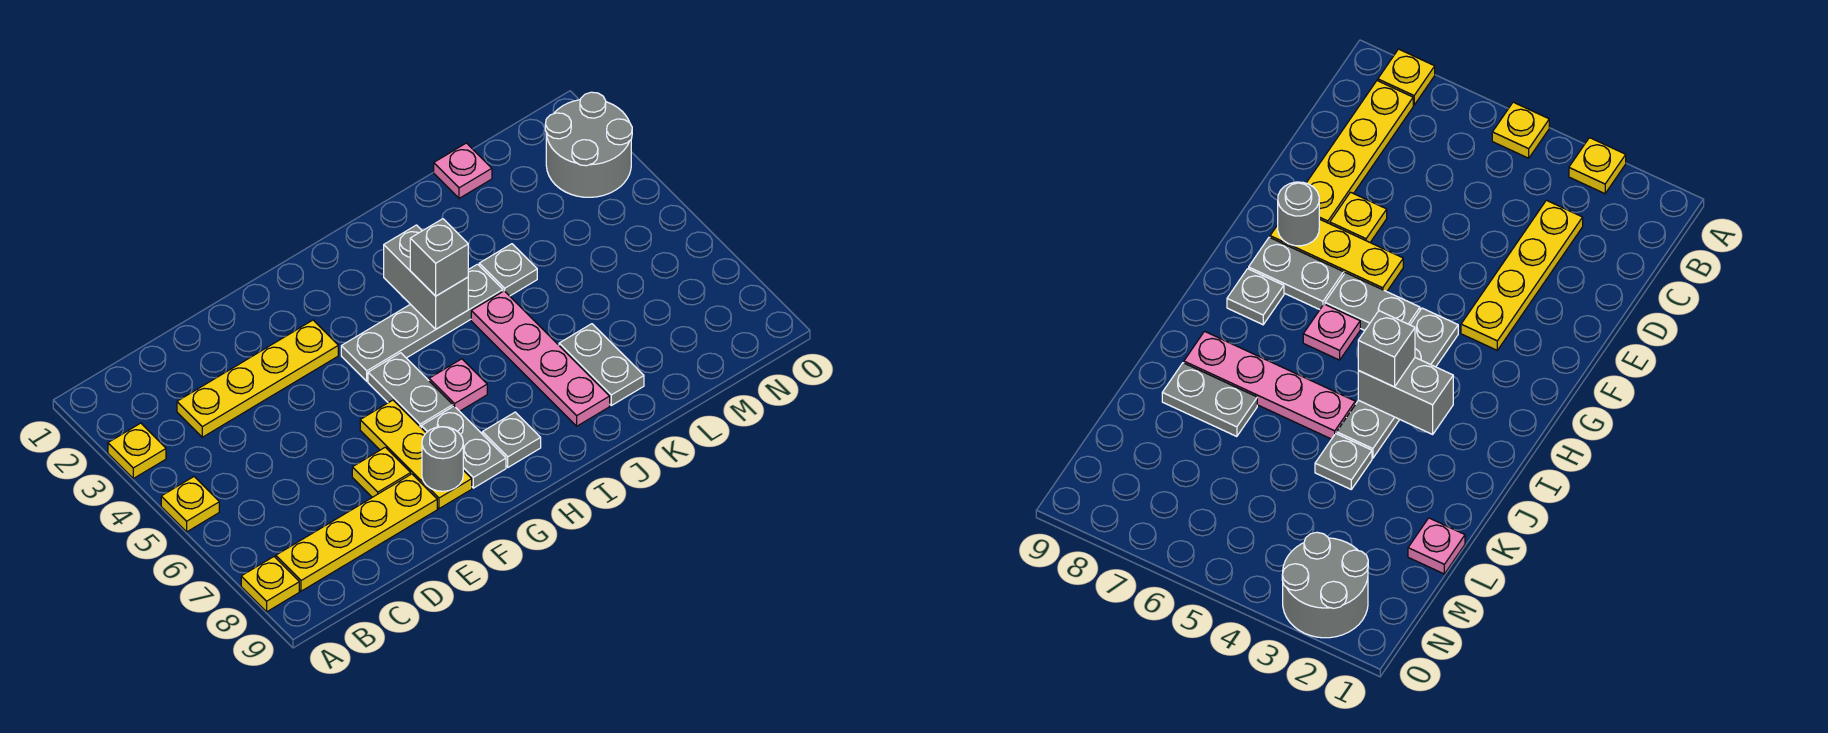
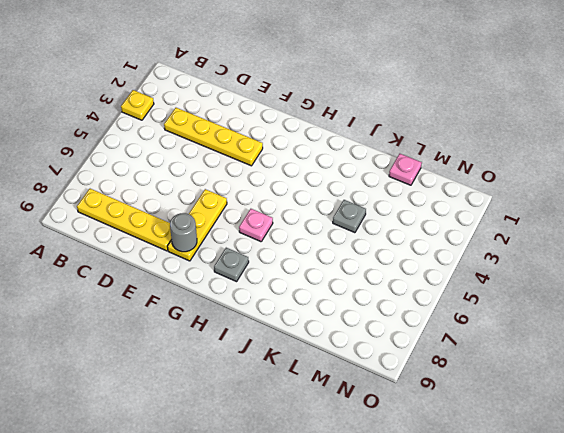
none -> yellow 1x1 plate [161,477,219,532]
none -> yellow 1x1 plate [241,557,299,612]
none -> yellow 1x1 plate [352,447,411,497]

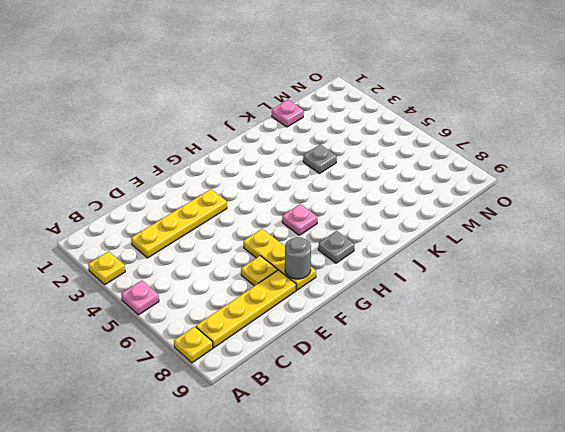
pink 1x1 plate [121,280,159,315] -> yellow 1x1 plate [161,477,219,532]
none -> grey 1x4 plate [341,264,503,381]
none -> grey 1x2 plate [368,353,453,427]
none -> grey 1x2 plate [421,406,506,488]

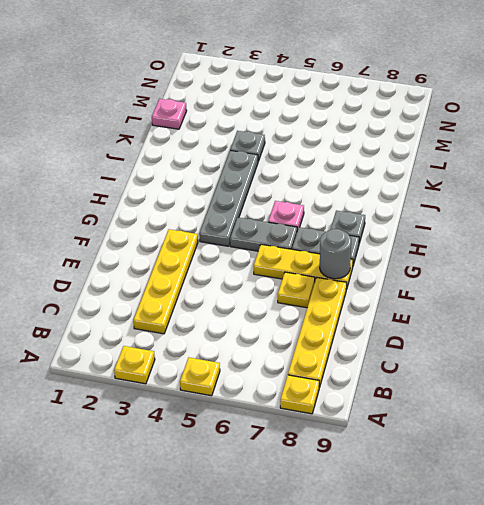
none -> pink 1x4 plate [471,291,610,426]
none -> grey 1x2 plate [559,324,644,405]
none -> grey 2x2 round brick [545,92,632,197]

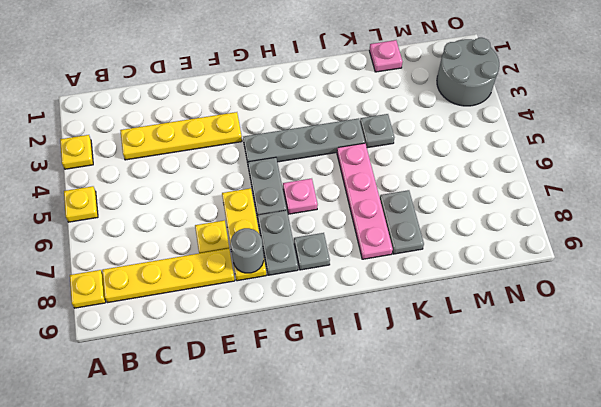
none -> grey 1x2 brick [384,225,468,329]
none -> grey 1x1 brick [410,219,468,296]

